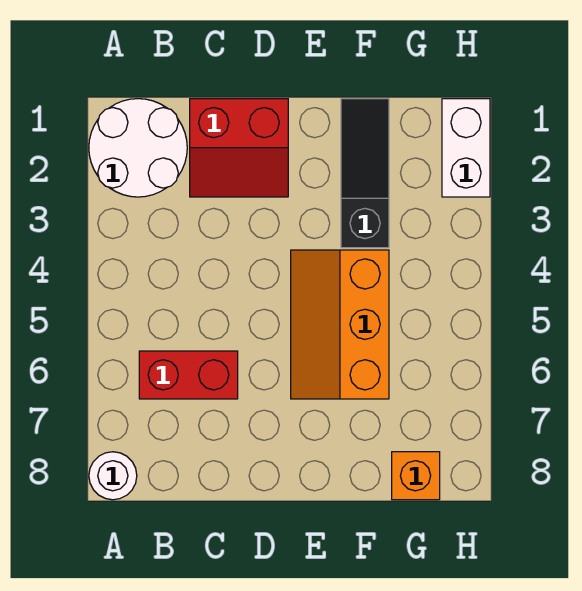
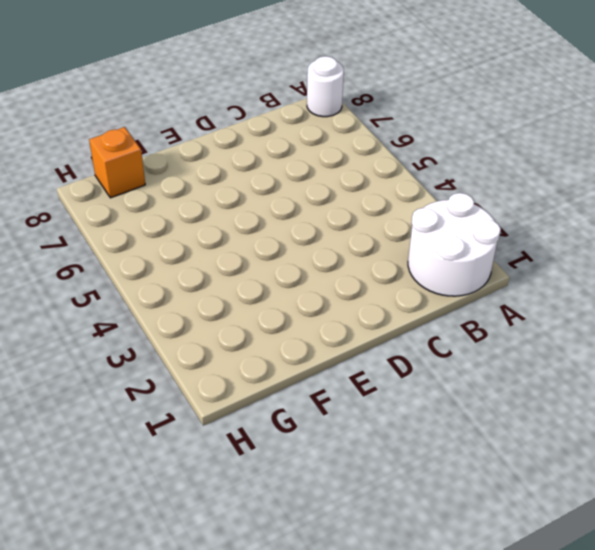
none -> red 1x2 brick [139,351,238,399]
none -> red 2x2 slope [190,99,288,197]

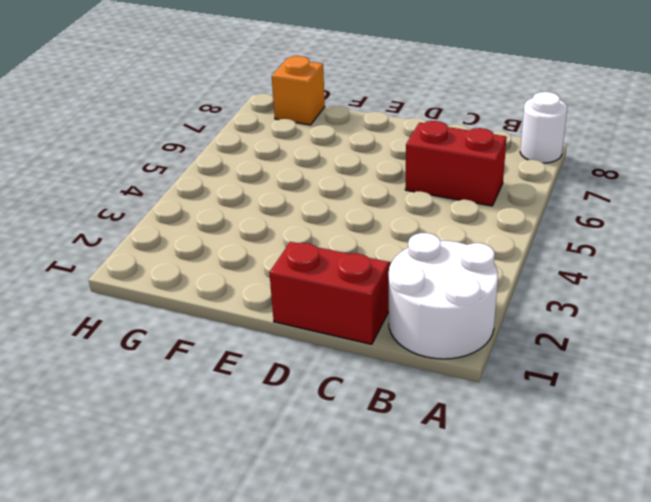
none -> orange 2x3 slope [291,250,389,399]
none -> black 1x3 slope [341,99,389,248]

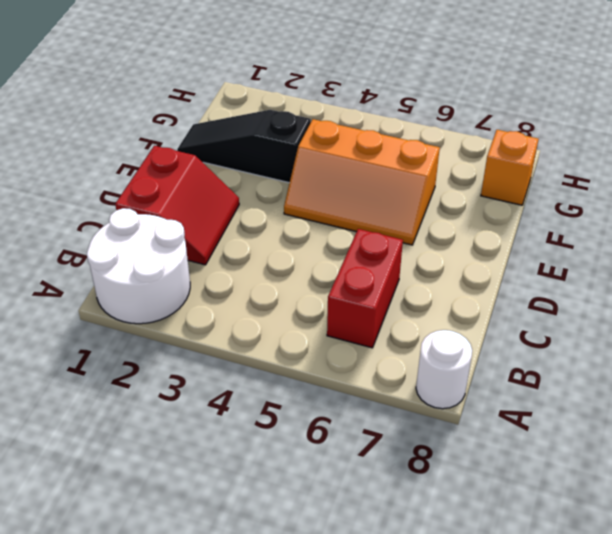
none -> white 1x2 brick [442,99,490,197]

